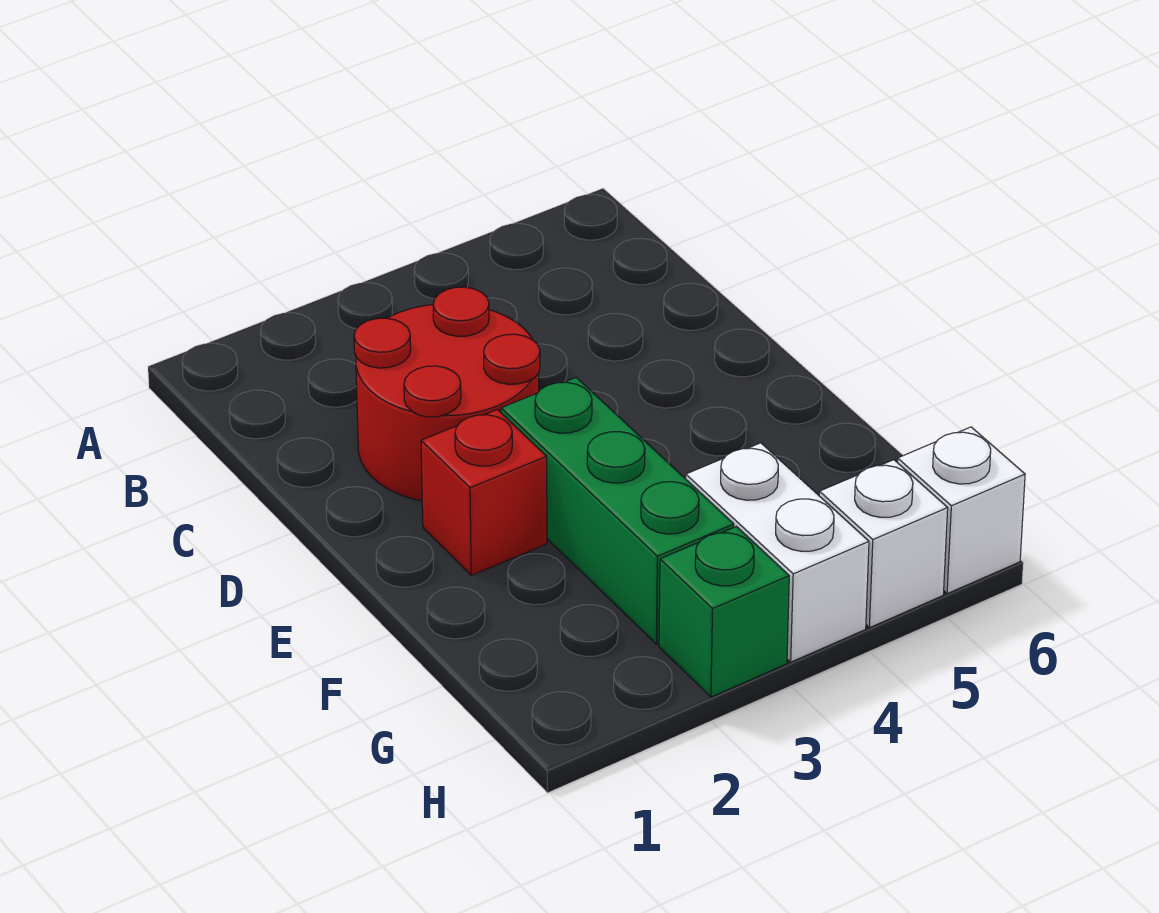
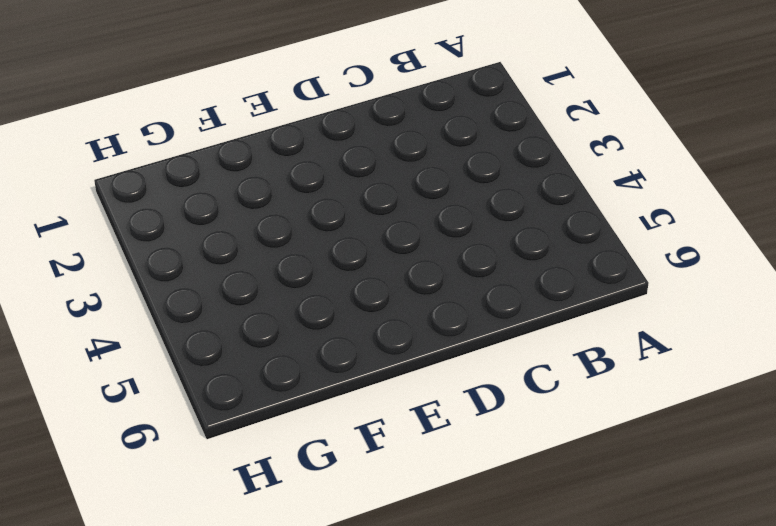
none -> red 2x2 round brick [354,287,540,501]
none -> red 1x1 brick [421,410,547,575]

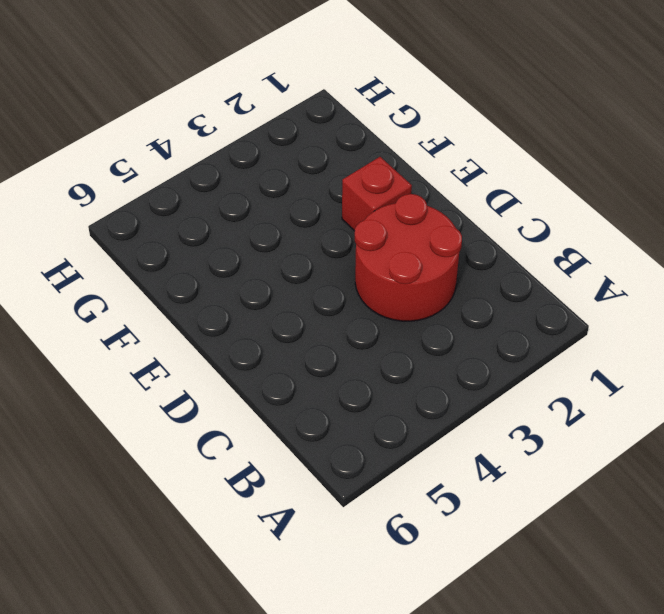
none -> green 1x3 brick [501,377,734,644]
none -> white 1x2 brick [686,443,869,662]

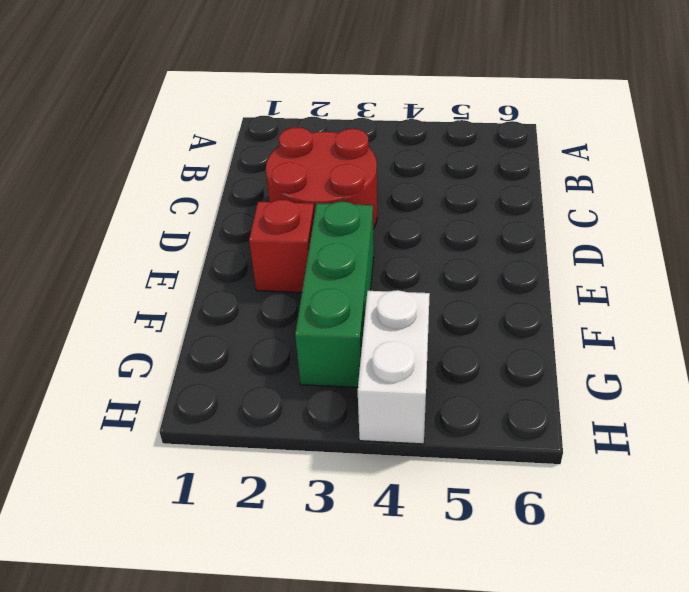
none -> green 1x1 brick [659,527,789,697]
none -> white 1x1 brick [819,460,948,628]

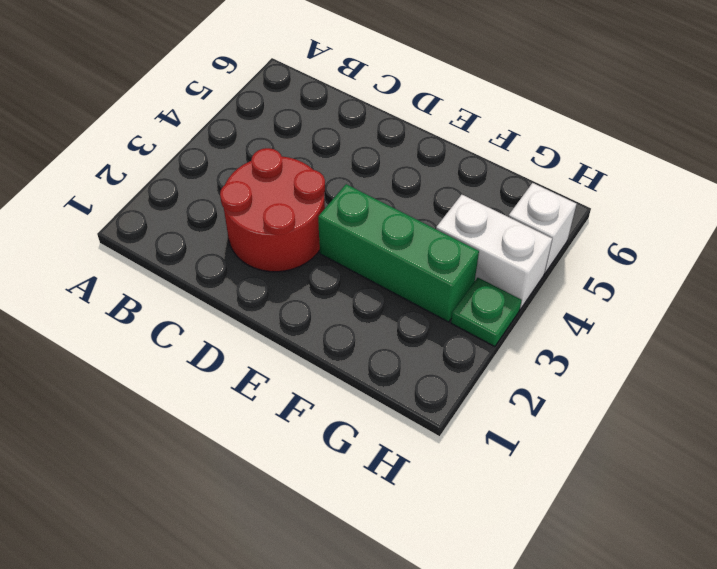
green 1x1 plate [451,278,522,347] -> green 1x1 brick [659,527,789,697]
none -> red 1x1 brick [421,410,547,575]
none -> white 1x1 brick [897,427,1025,594]

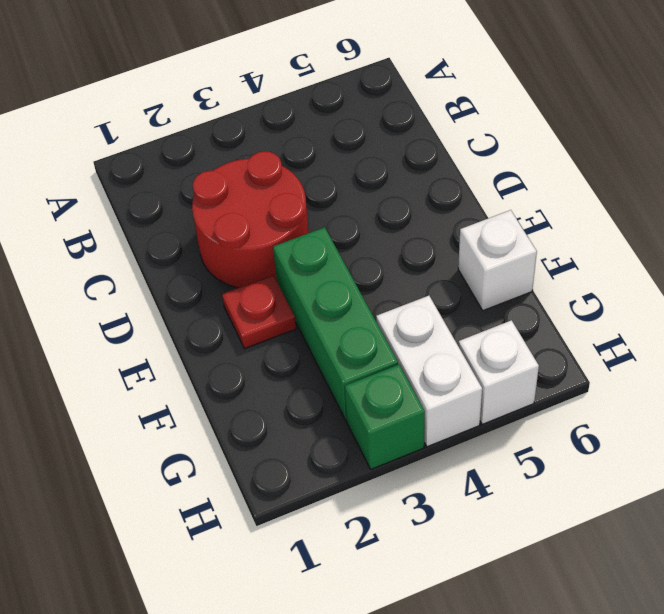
red 1x1 plate [222,275,296,349] -> red 1x1 brick [421,410,547,575]
white 1x1 brick [458,210,537,311] -> white 1x1 brick moved to [897,427,1025,594]

